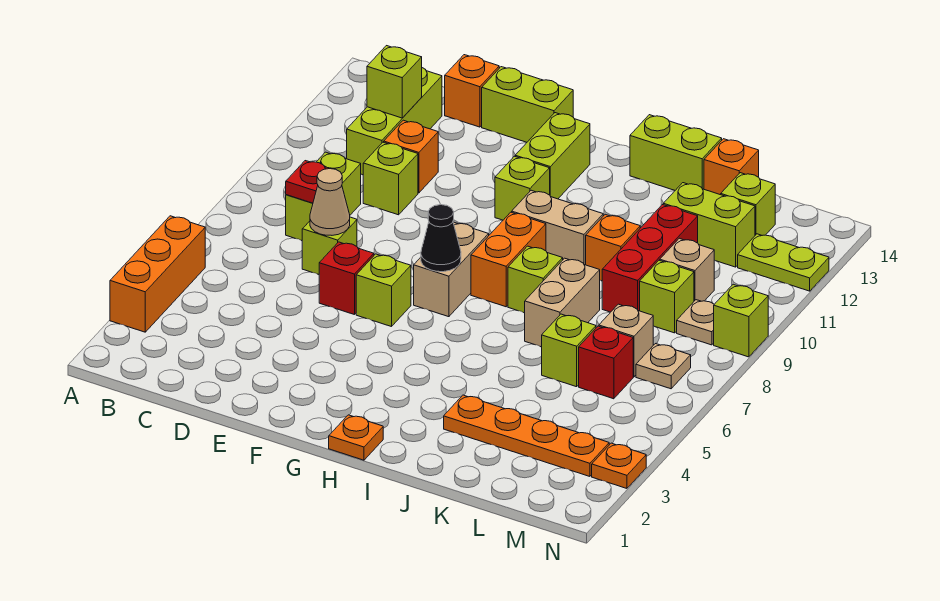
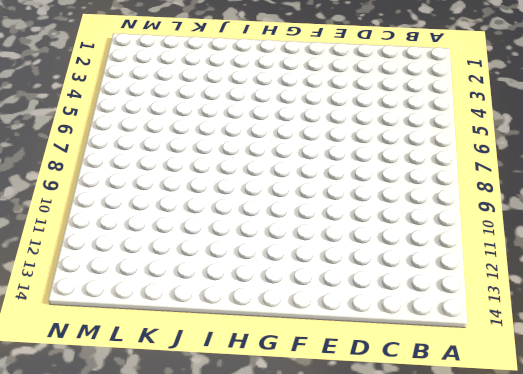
none -> orange 1x3 brick [110,216,205,332]
none -> lime 1x2 brick [286,152,361,241]
none -> lime 1x3 brick [347,68,442,175]
none -> lime 1x1 brick [302,217,357,275]

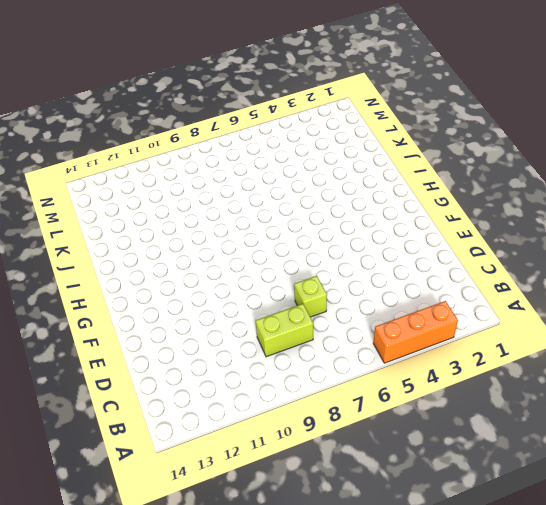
none -> lime 1x3 brick [347,68,442,175]
none -> lime 1x1 brick [363,142,418,215]
none -> orange 1x1 brick [384,120,438,193]
none -> orange 1x1 brick [445,55,499,127]

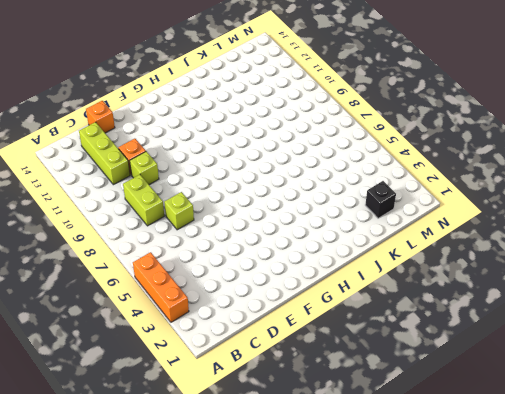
black 1x1 brick [365,181,396,218] -> none
none -> red 1x1 brick [319,242,374,315]
none -> lime 1x2 brick [482,67,573,142]
none -> lime 1x1 brick [356,254,411,327]
none -> tan 1x2 brick [414,222,489,317]

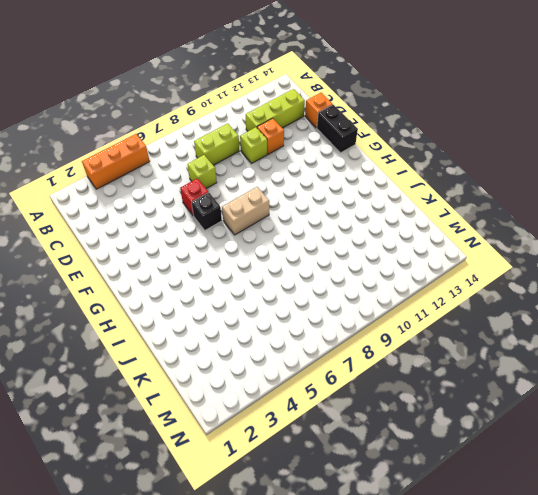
black 1x2 brick [317,105,358,153] -> lime 1x2 brick [482,67,573,142]
black 1x1 brick [192,193,222,230] -> lime 1x1 brick [356,254,411,327]
none -> lime 1x1 brick [495,156,550,220]
none -> lime 1x2 brick [515,113,590,199]
none -> orange 1x1 plate [329,415,383,460]
none -> orange 1x2 brick [471,212,546,307]

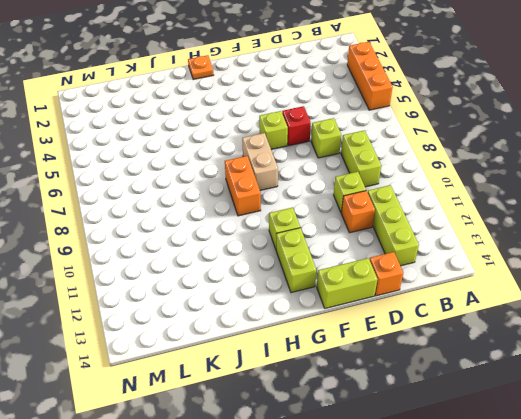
none -> tan 1x2 brick [512,190,603,265]
none -> lime 1x1 brick [508,246,563,313]
none -> lime 1x2 brick [630,115,722,190]
none -> orange 1x4 plate [444,395,609,476]

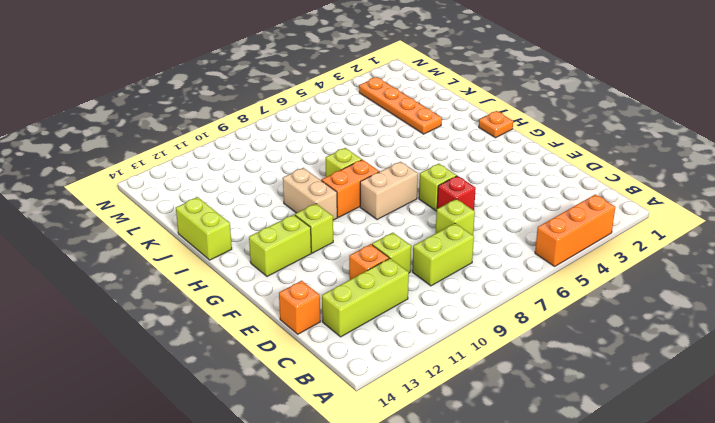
none -> lime 1x2 brick [482,67,573,142]
none -> tan 1x2 brick [525,258,600,347]
none -> orange 1x1 brick [586,214,640,281]
none -> lime 1x1 brick [542,314,596,387]

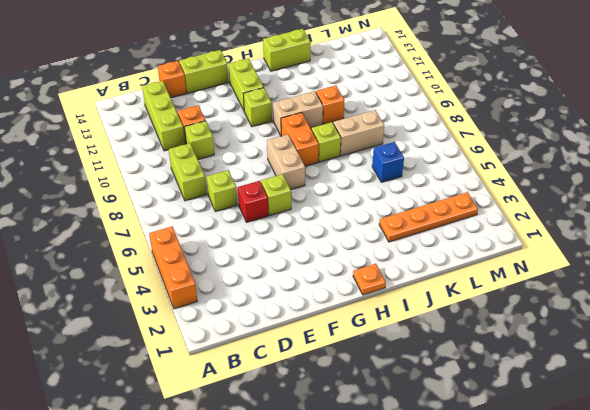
tan 1x2 brick [333,110,384,156] -> tan 1x2 brick turned to [525,258,600,347]
blue 1x1 brick [372,142,404,182] -> lime 1x1 brick [542,314,596,387]
none -> red 1x3 brick [602,205,698,312]
none -> lime 1x2 brick [663,183,755,267]
none -> orange 1x1 brick [704,139,759,195]
none -> red 1x1 brick [579,326,633,399]

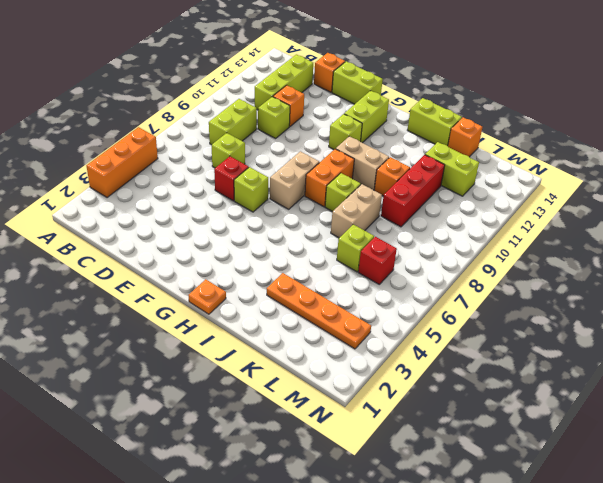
none -> tan 1x1 brick [599,304,653,377]
none -> lime 1x1 brick [640,260,694,333]
none -> tan 1x1 brick [660,238,714,301]
none -> lime 1x1 brick [721,173,775,236]

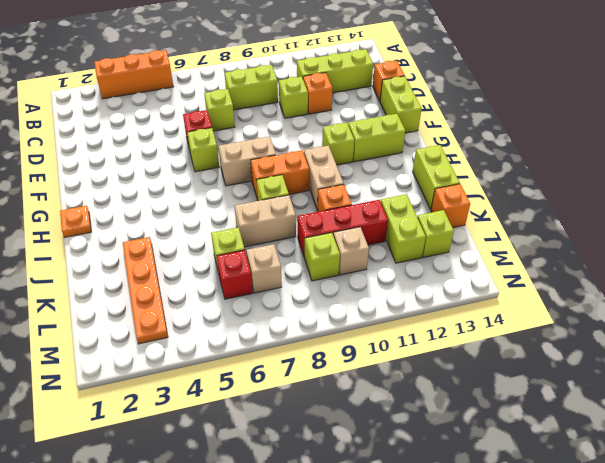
none -> tan 1x1 plate [636,344,691,389]
none -> tan 1x1 plate [677,300,714,345]
none -> lime 1x2 plate [738,234,829,291]
none -> orange 1x1 plate [592,443,646,488]

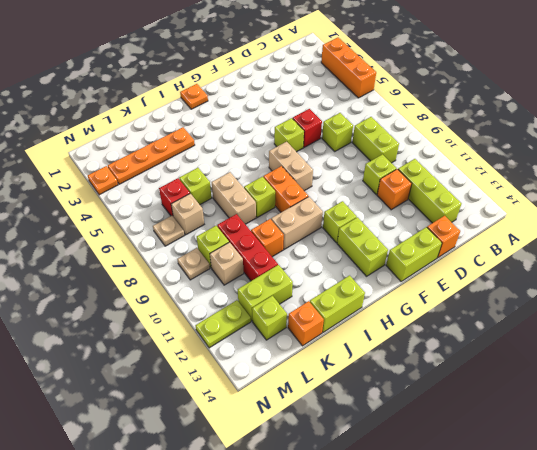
none -> lime 1x1 brick [714,284,768,357]
none -> red 1x1 plate [286,161,330,203]
none -> lime 1x1 brick [367,46,422,118]
none -> tan 1x1 cone [310,169,350,235]

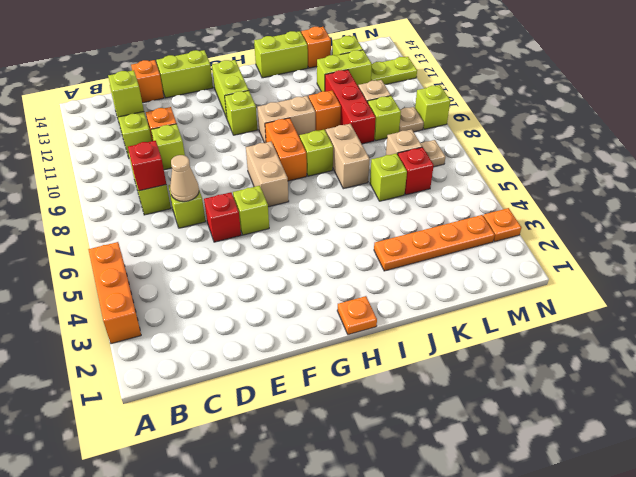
red 1x1 brick [128,141,166,191] -> red 1x1 plate [286,161,330,203]
none -> black 1x1 cone [421,205,461,272]

